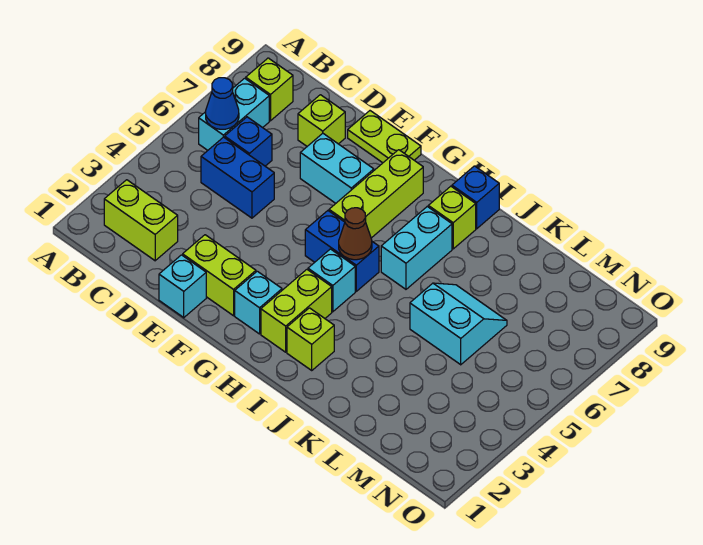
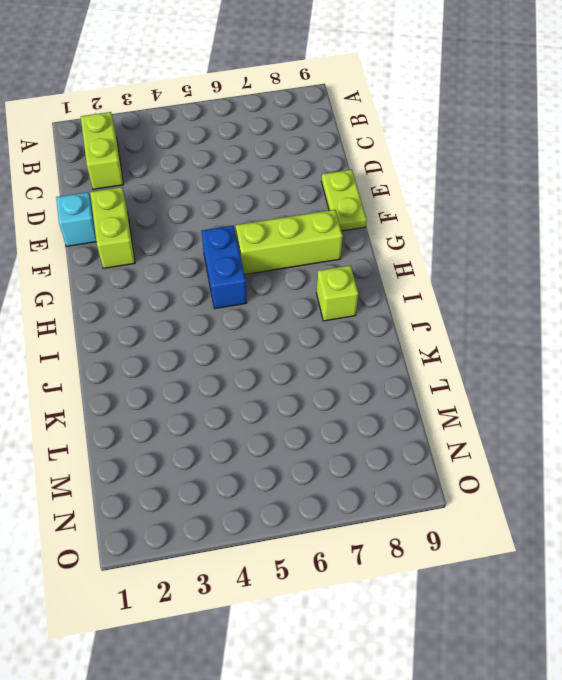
none -> cyan 1x2 brick [199,78,269,150]
none -> lime 1x1 brick [246,58,293,121]
none -> blue 1x2 brick [201,137,274,218]

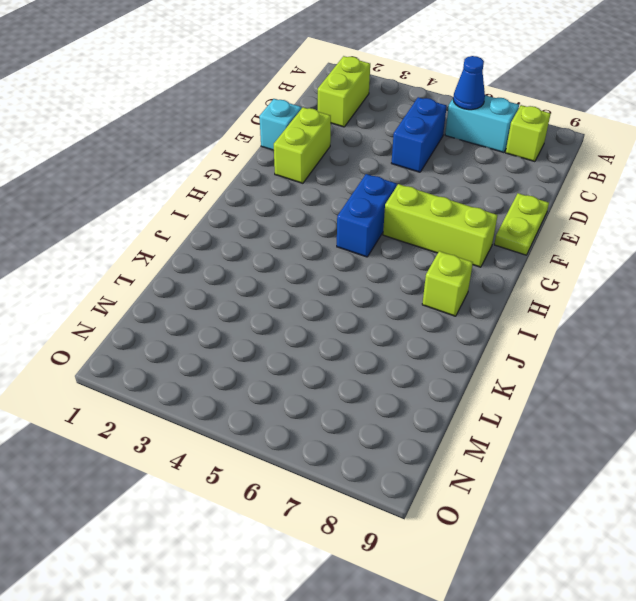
none -> blue 1x1 brick [225,117,272,166]
none -> lime 1x1 brick [298,95,345,146]
none -> cyan 1x2 brick [300,133,374,203]

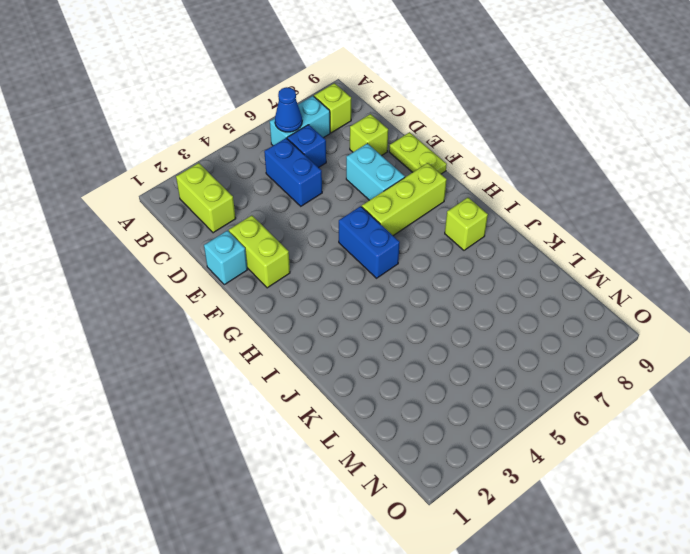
none -> cyan 1x1 brick [235,271,282,334]
none -> lime 1x2 brick [261,270,332,352]
none -> cyan 1x1 brick [308,249,355,312]

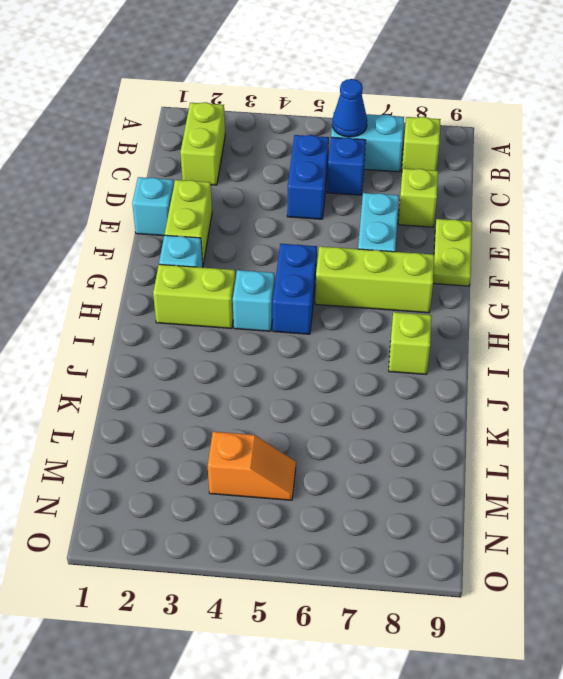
orange 1x2 slope [208,432,296,500] -> none
none -> lime 1x1 brick [287,308,334,370]
none -> cyan 1x2 brick [381,207,452,289]
none -> blue 1x1 brick [452,166,499,229]

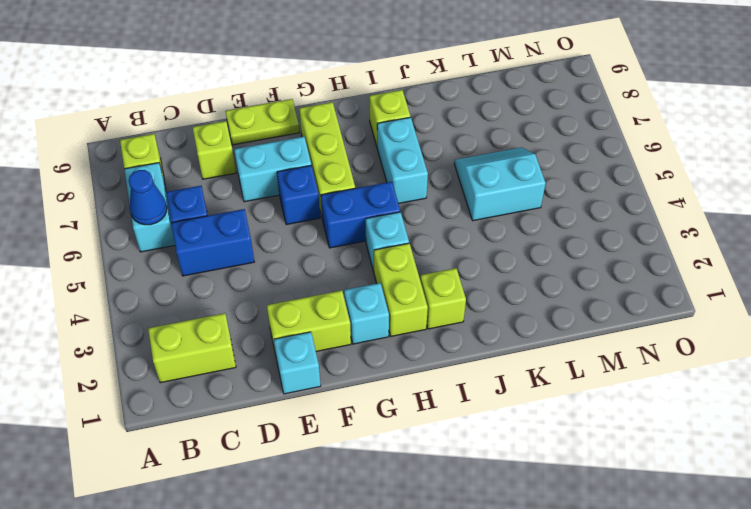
blue 1x1 brick [277,165,320,225] -> blue 1x1 brick moved to [452,166,499,229]
none -> brown 1x1 cone [339,208,372,260]

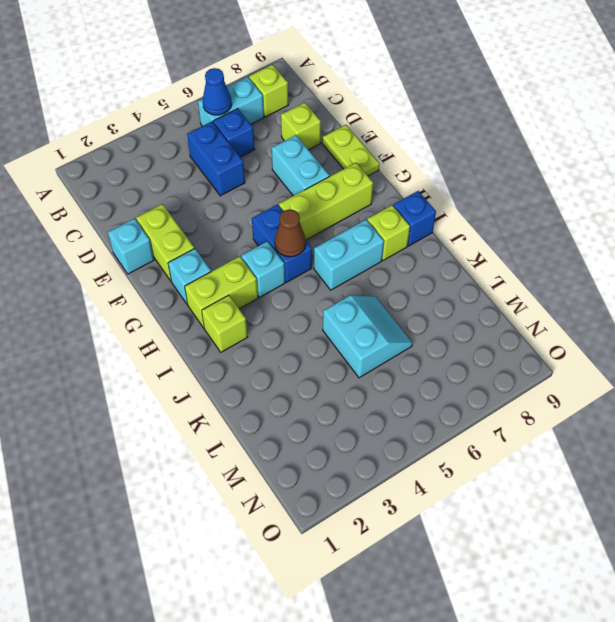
none -> lime 1x2 brick [104,180,178,261]

